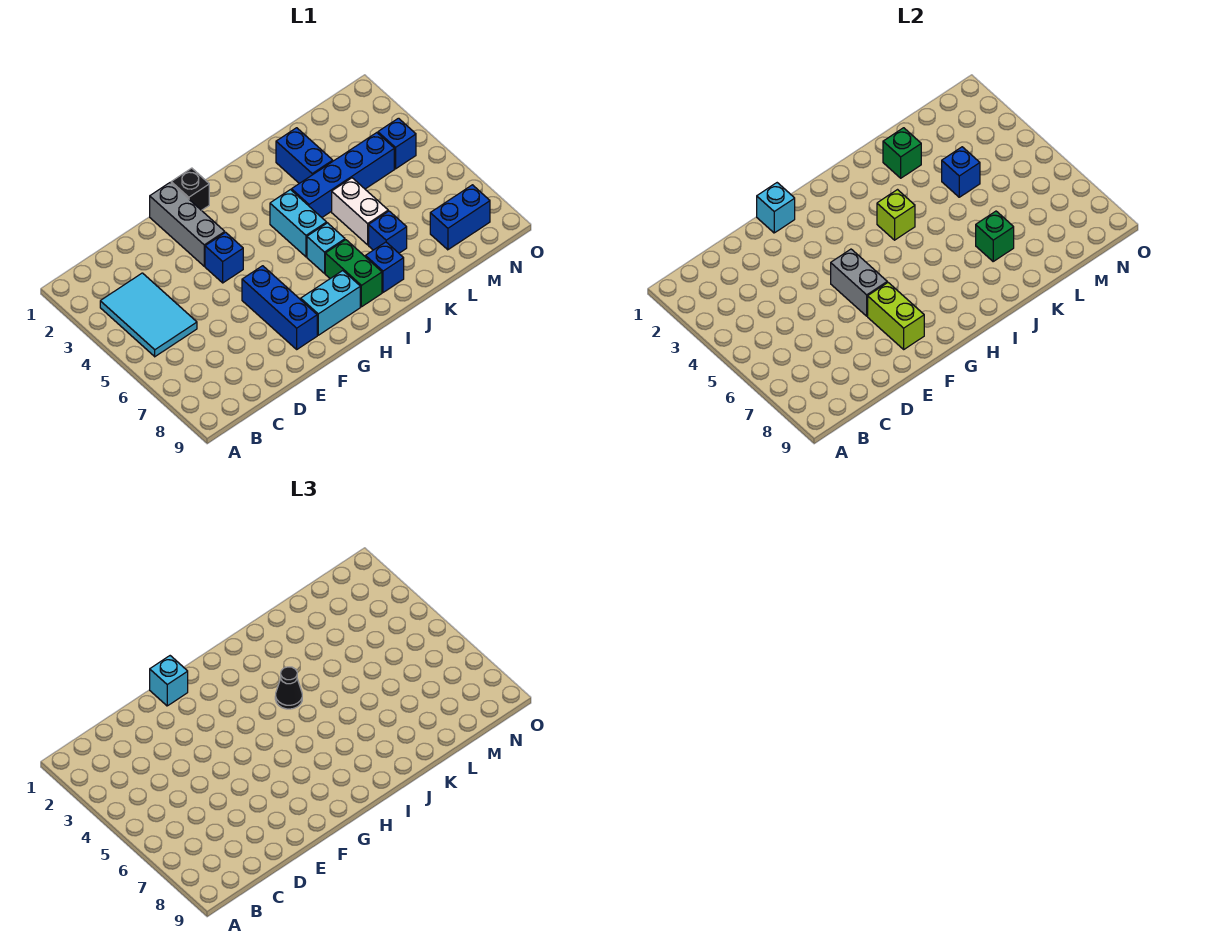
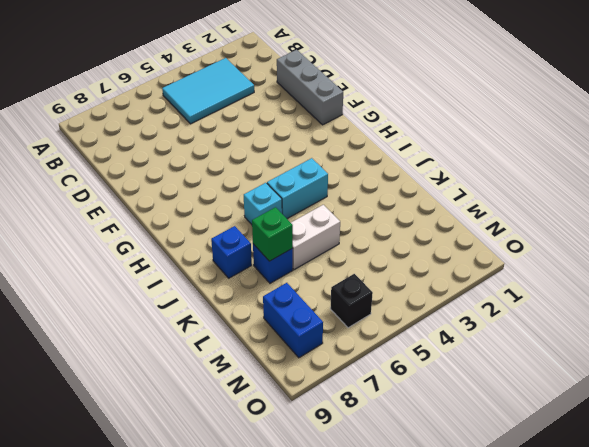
grey 1x3 brick [277,50,343,125] -> grey 1x3 brick turned to [150,183,225,266]
black 1x1 brick [330,274,373,328] -> black 1x1 brick moved to [171,168,209,210]
none -> blue 1x1 brick [205,232,243,283]
none -> blue 1x3 brick [242,266,317,349]
none -> cyan 1x2 brick [301,271,360,335]

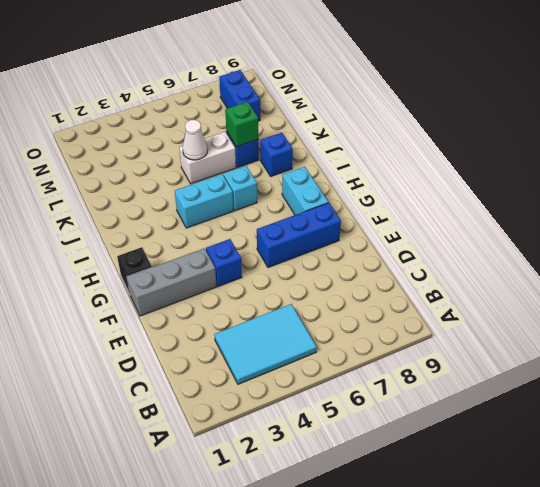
white 1x1 cone [183,120,208,160] -> none
none -> green 1x2 brick [325,240,382,307]
none -> blue 1x4 brick [292,133,394,217]
none -> blue 1x2 brick [276,128,333,183]

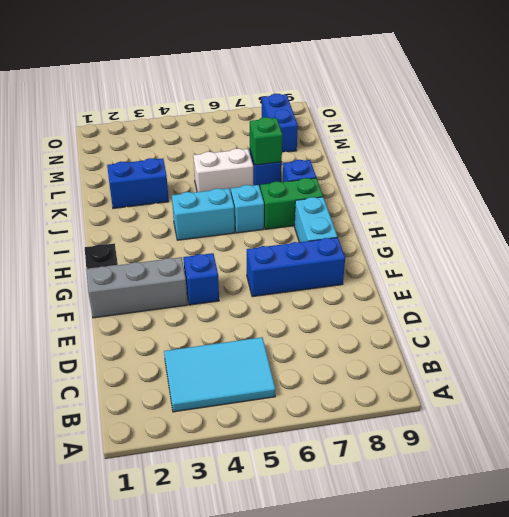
none -> blue 1x4 brick [292,133,394,217]
none -> blue 1x1 brick [378,118,416,169]
none -> cyan 1x1 brick [757,183,795,233]

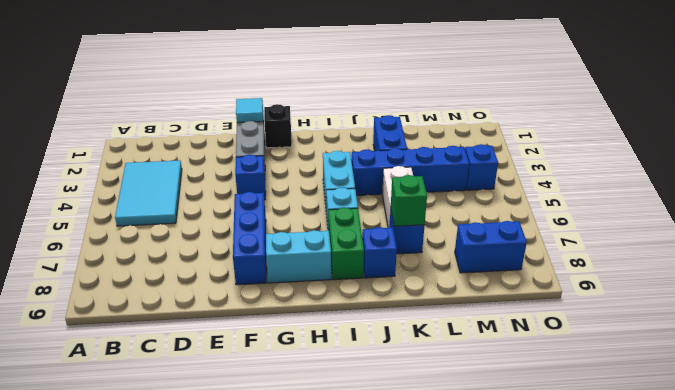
cyan 1x1 tile [236,98,263,123] -> cyan 1x1 brick [757,183,795,233]
none -> grey 1x2 brick [831,249,887,316]
none -> lime 1x2 brick [868,283,924,349]
none -> lime 1x1 brick [877,190,915,240]

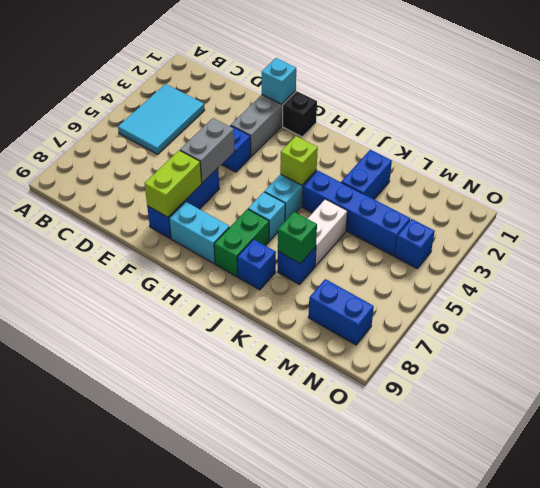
none -> green 1x1 brick [883,128,921,178]
none -> blue 1x1 brick [942,147,980,197]
none -> cyan 1x1 brick [150,656,188,706]

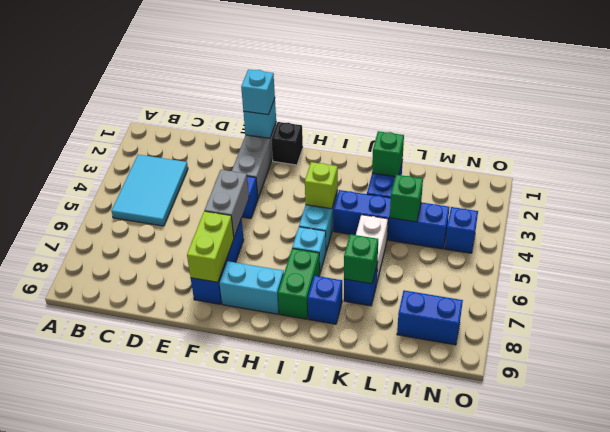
green 1x1 brick [390,175,423,222] -> blue 1x1 brick [942,147,980,197]
none -> black 1x1 cone [275,667,302,709]

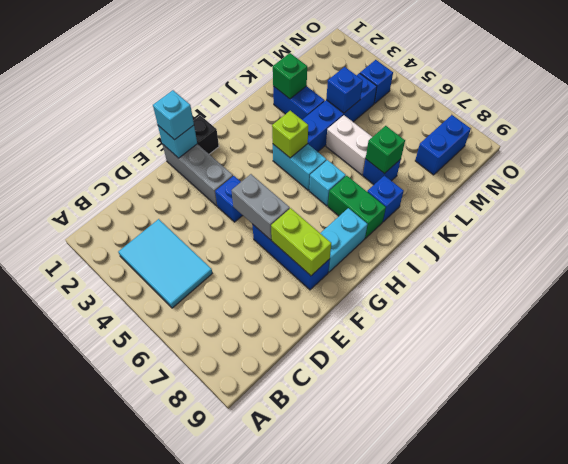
none -> black 1x1 cone [275,667,302,709]

